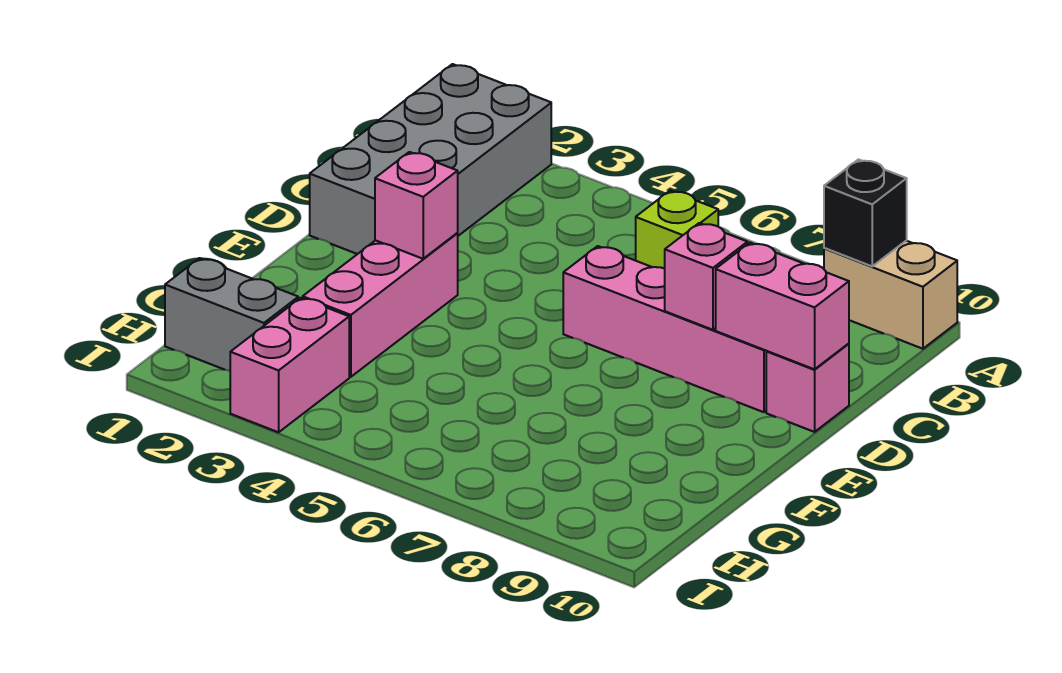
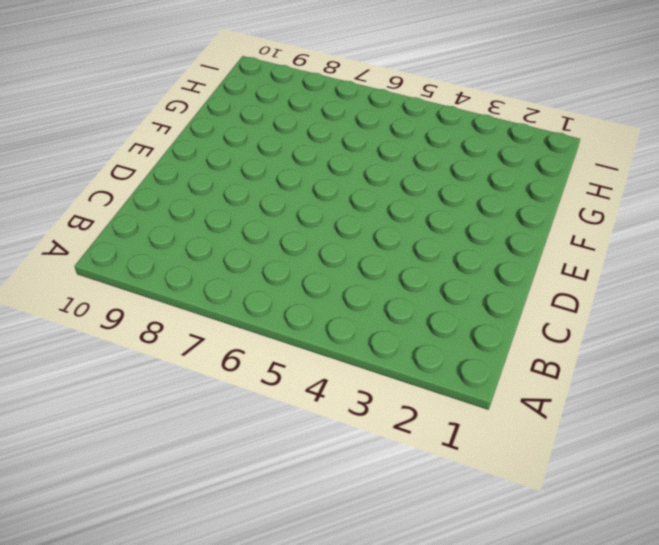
none -> grey 2x4 brick [310,64,551,254]
none -> tan 1x2 brick [824,241,957,349]
none -> lime 1x1 brick [636,191,718,268]

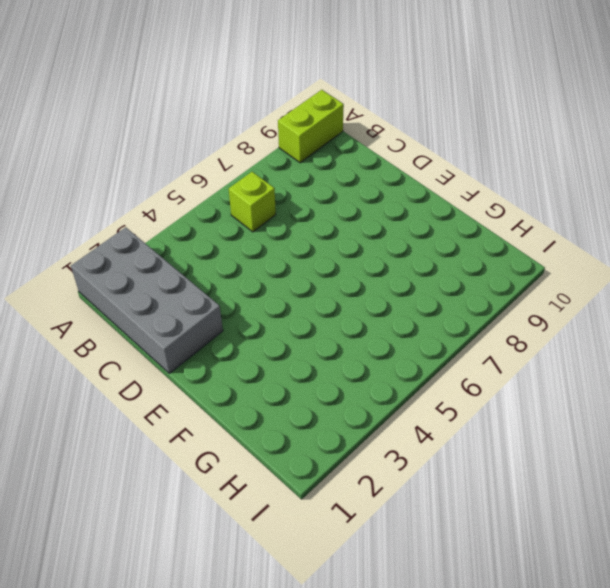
lime 1x2 brick [278,90,344,163] -> tan 1x2 brick [824,241,957,349]
none -> pink 1x4 brick [563,246,767,412]
none -> pink 1x1 brick [766,344,849,432]
none -> pink 1x3 brick [303,233,458,377]

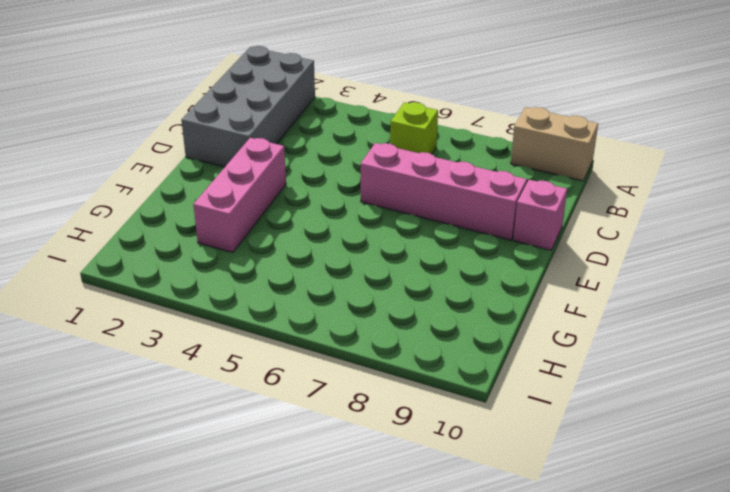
none -> grey 1x2 brick [165,258,298,371]
none -> pink 1x2 brick [230,298,349,432]
none -> black 1x1 brick [824,160,907,266]

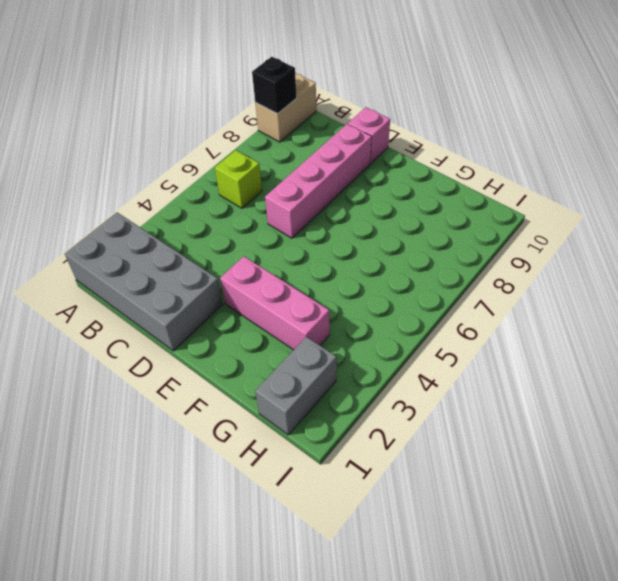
none -> pink 1x2 brick [230,298,349,432]
none -> pink 1x1 brick [665,223,748,330]
none -> pink 1x2 brick [716,243,849,369]

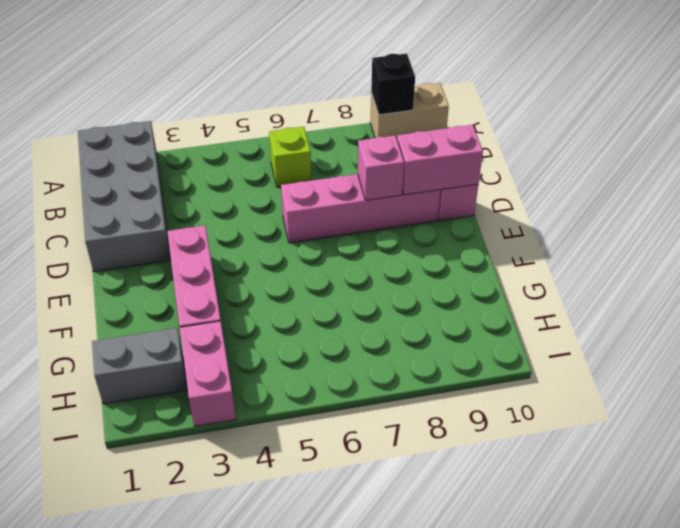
none -> pink 1x1 brick [375,152,458,259]

